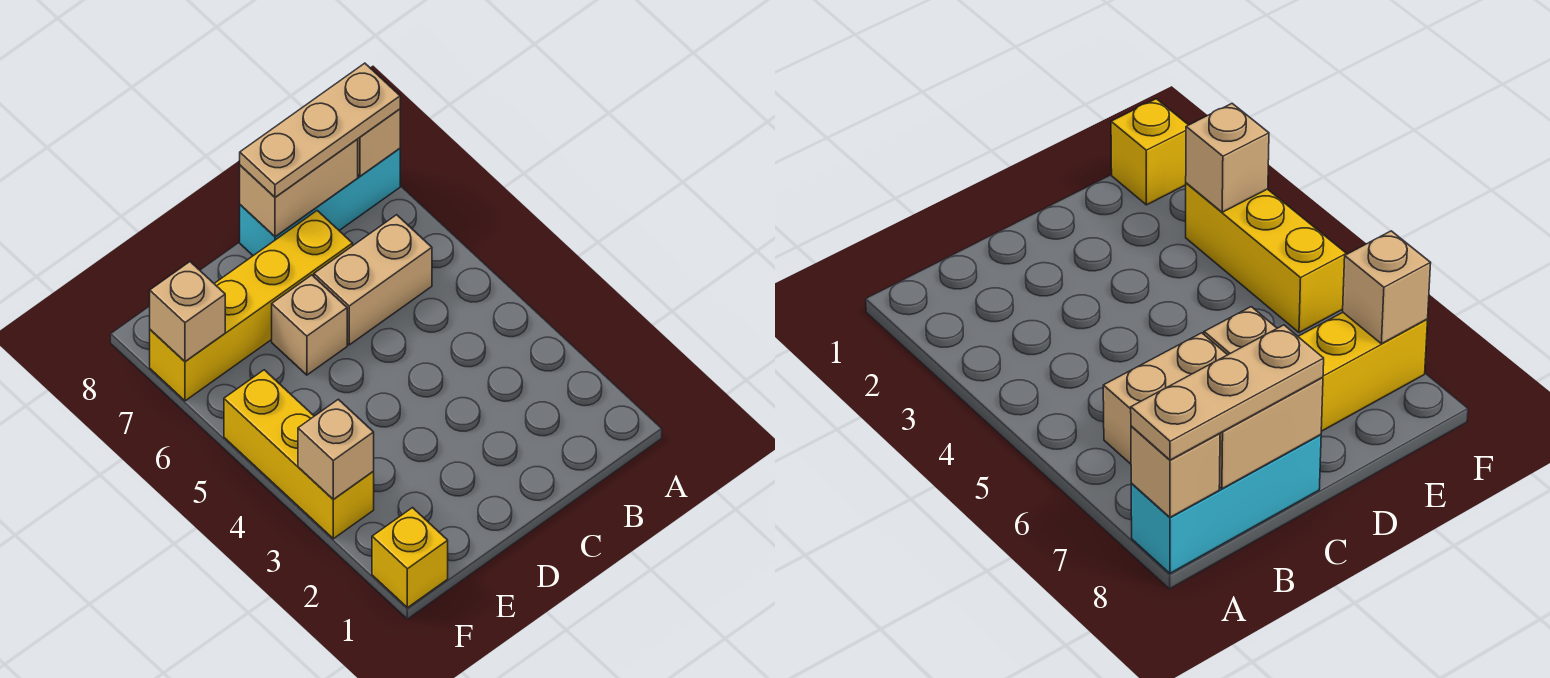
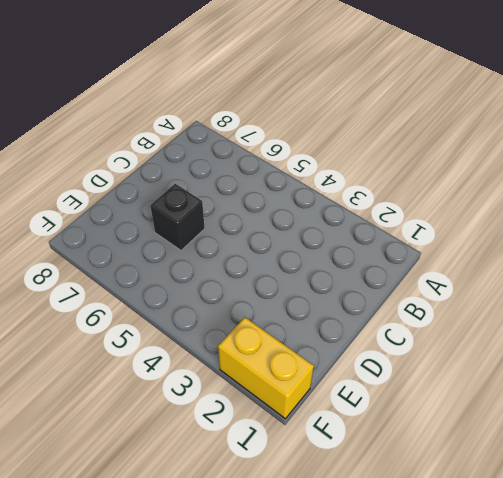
black 1x1 brick [150,184,205,251] -> tan 1x1 brick [272,275,347,375]
yellow 1x2 brick [218,317,314,419] -> yellow 1x1 brick [372,508,448,608]
none -> cyan 1x3 brick [240,149,400,256]
none -> tan 1x2 brick [314,215,432,345]

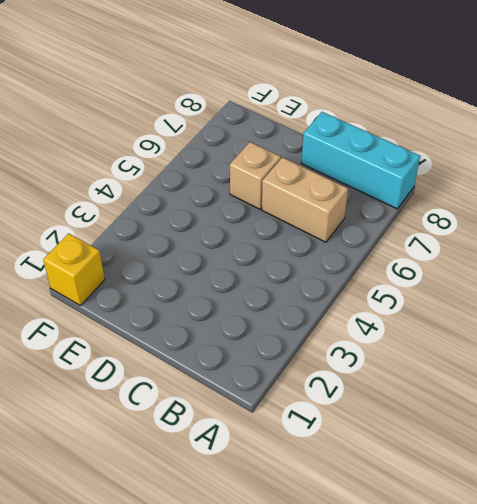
none -> yellow 1x4 brick [150,211,353,401]
none -> yellow 1x3 brick [224,370,374,539]

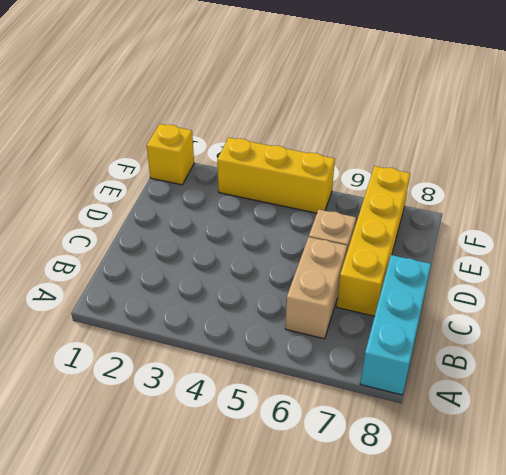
none -> tan 1x1 brick [358,109,400,176]
none -> tan 1x2 brick [240,139,358,237]

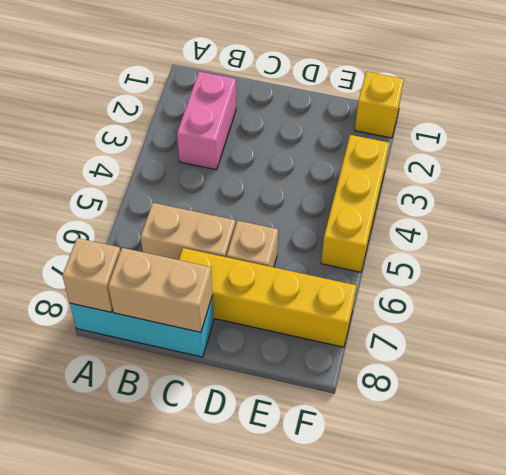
pink 1x2 brick [177,72,236,170] -> none
none -> tan 1x1 brick [298,399,374,500]
none -> tan 1x1 brick [150,262,225,361]

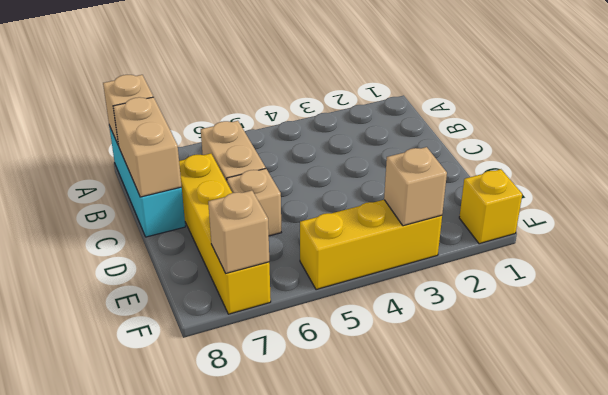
none -> tan 1x3 plate [240,63,400,197]

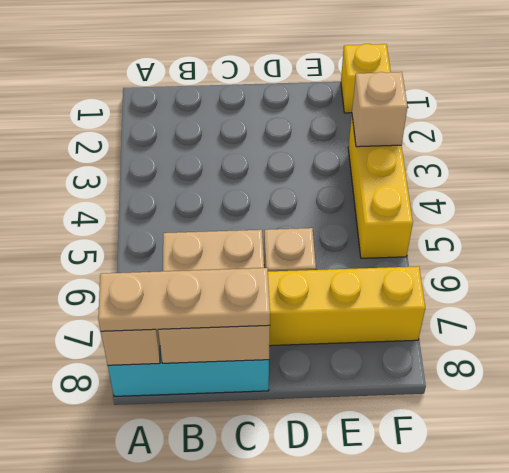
none -> tan 1x1 brick [150,262,225,361]

